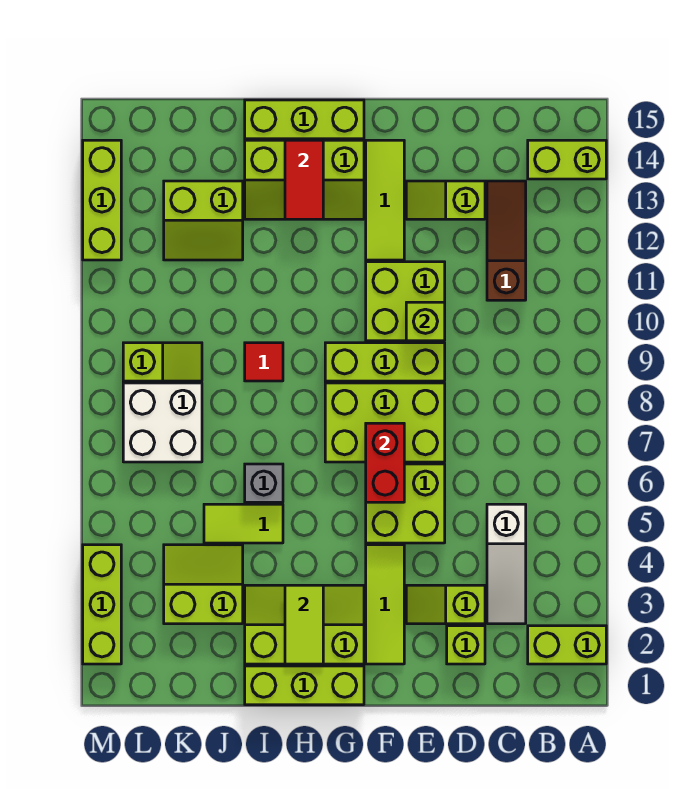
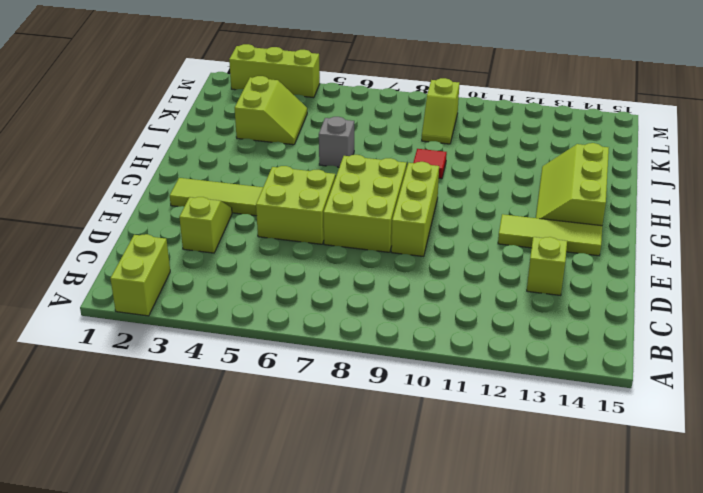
none -> lime 1x2 brick [528,140,606,179]
none -> white 1x3 slope [487,504,526,624]
none -> brown 1x3 slope [487,181,526,300]
none -> lime 1x1 brick [447,626,485,664]

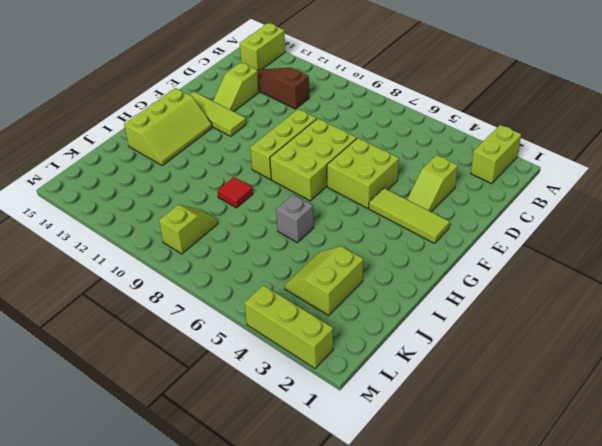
none -> white 1x3 slope [487,504,526,624]
none -> lime 1x1 brick [447,626,485,664]
none -> lime 2x2 brick [366,262,445,341]
none -> lime 1x3 brick [245,666,364,705]

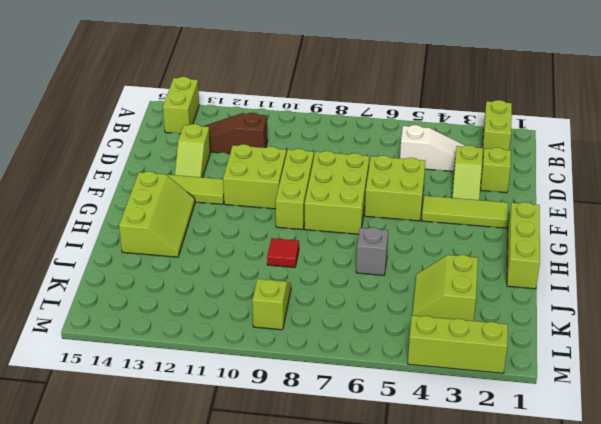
none -> lime 2x3 slope [245,585,364,664]
none -> lime 1x3 brick [245,100,364,139]
none -> lime 1x2 tile [204,504,283,543]
none -> lime 2x2 slope [164,181,243,260]

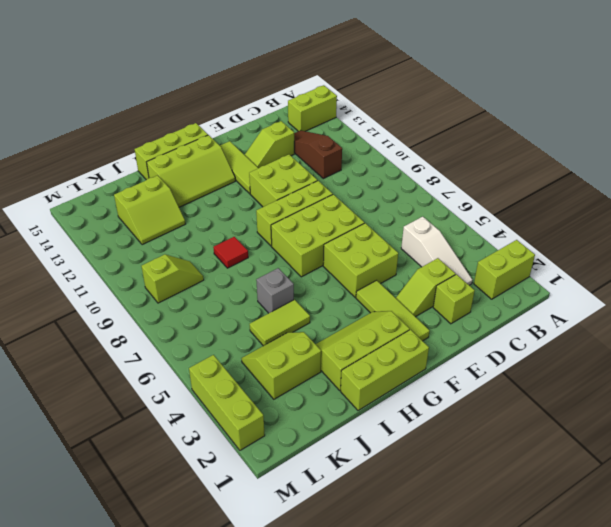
none -> white 2x2 brick [123,383,202,462]
none -> lime 1x3 brick [83,140,121,260]
none -> lime 1x1 brick [406,302,445,341]
none -> red 1x2 brick [366,423,404,502]

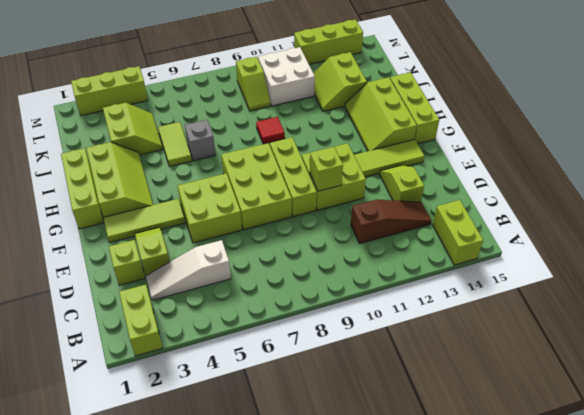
white 2x2 brick [258,47,315,106] -> white 2x2 brick moved to [123,383,202,462]
none -> red 1x2 brick [366,423,404,502]
none -> lime 1x2 tile [285,585,323,664]
none -> red 1x2 tile [285,140,323,219]

